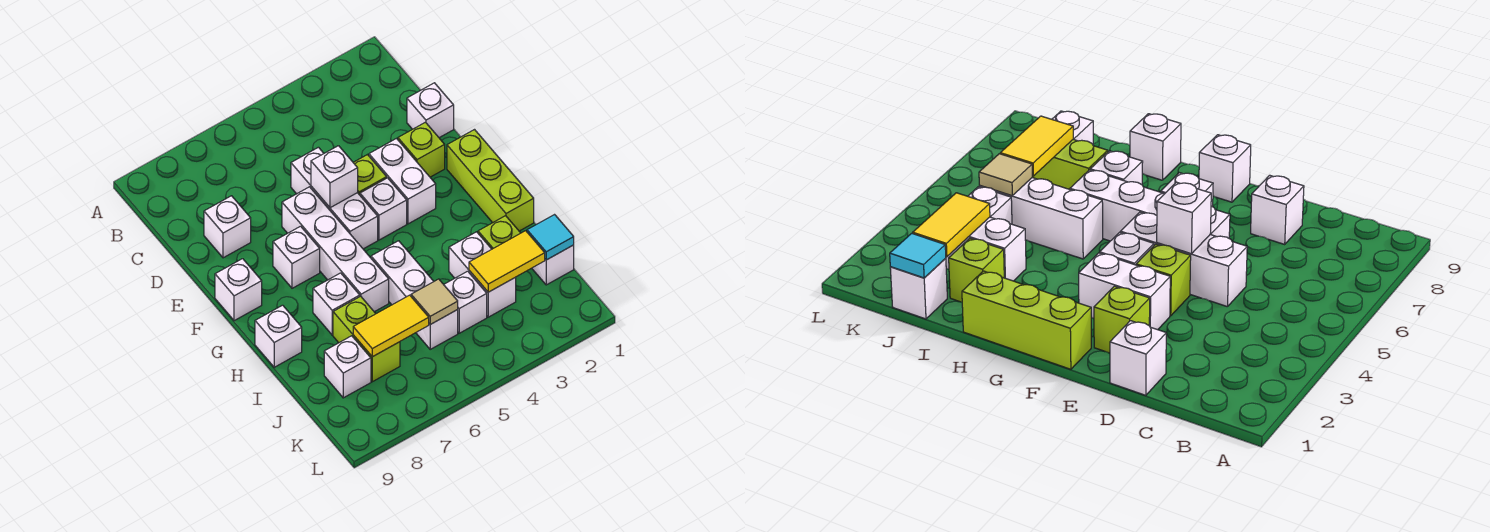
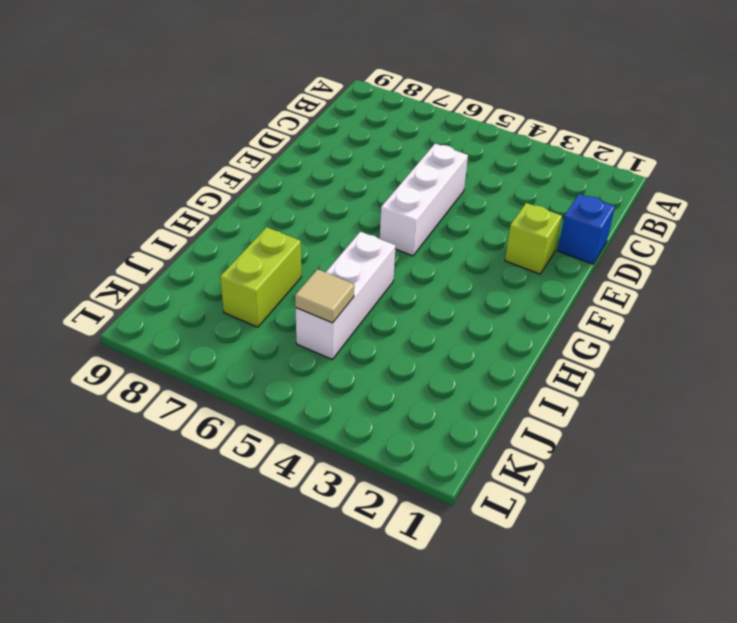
blue 1x1 brick [558,194,615,264] -> white 1x1 brick [407,83,454,138]
none -> white 1x1 brick [204,196,251,258]
none -> white 1x2 brick [369,139,436,224]
none -> lime 1x1 brick [353,155,387,195]

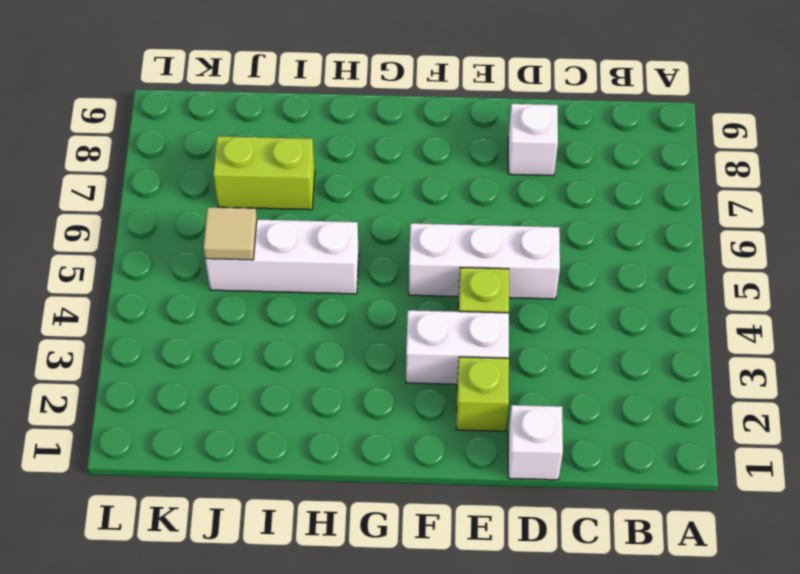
none -> white 1x4 brick [282,187,389,312]
none -> lime 1x3 brick [447,130,534,231]
none -> white 1x1 brick [360,178,407,240]

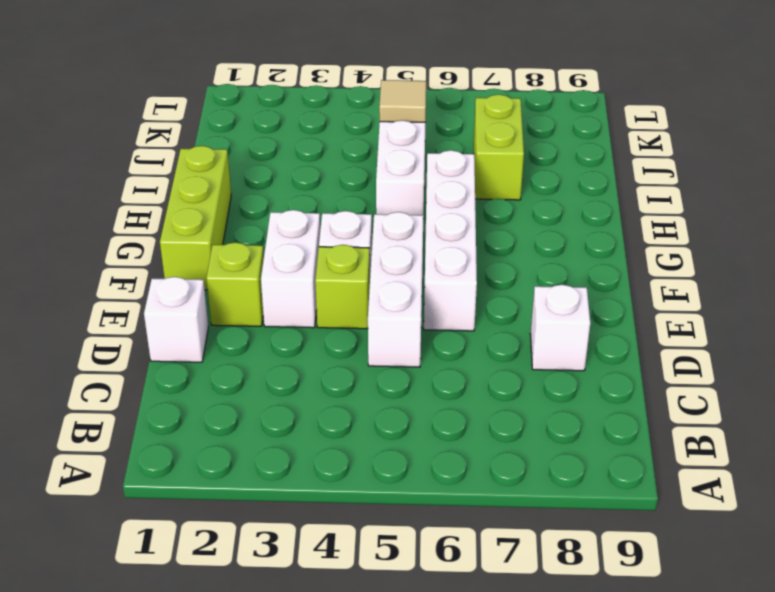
none -> white 1x1 brick [273,226,320,288]
none -> white 1x1 brick [215,259,262,321]
none -> white 1x1 brick [313,273,360,335]

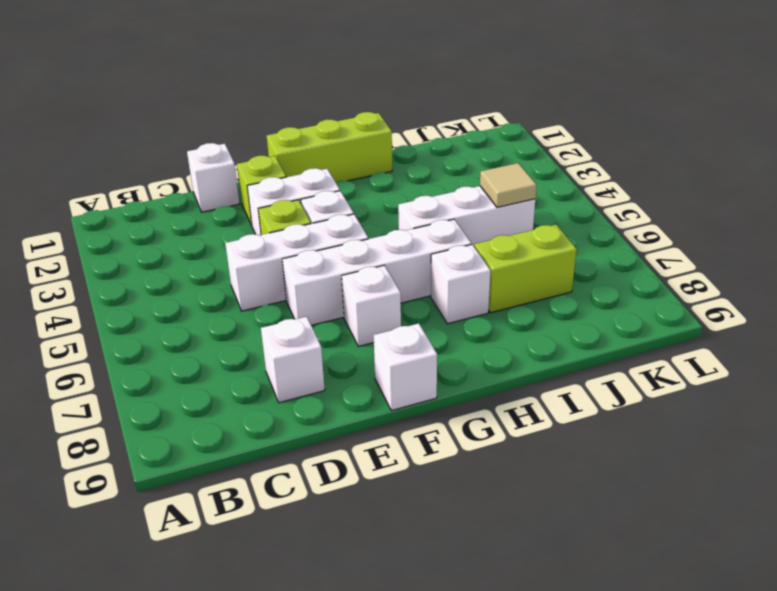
none -> white 1x1 brick [255,305,302,367]
none -> lime 1x1 brick [478,216,520,249]
none -> white 1x2 brick [449,232,516,317]

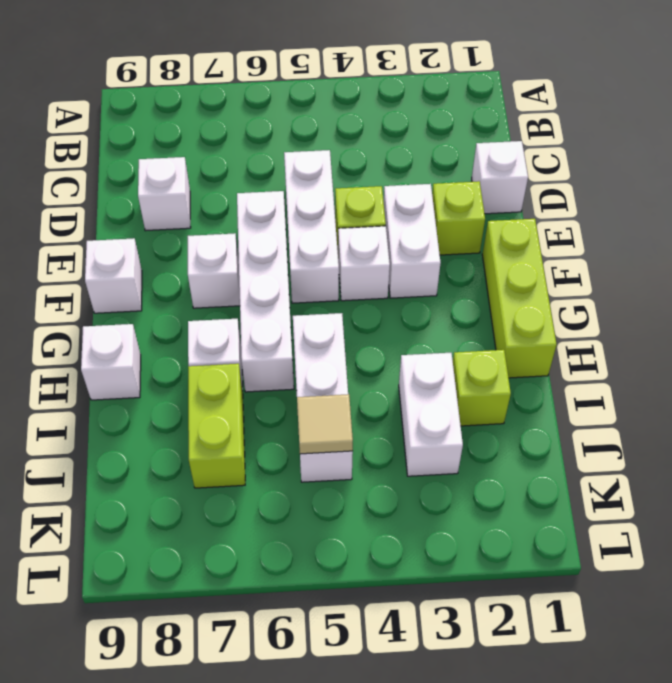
none -> white 1x1 brick [532,245,574,285]
none -> white 1x1 brick [444,271,487,333]
none -> white 1x1 brick [324,336,371,398]

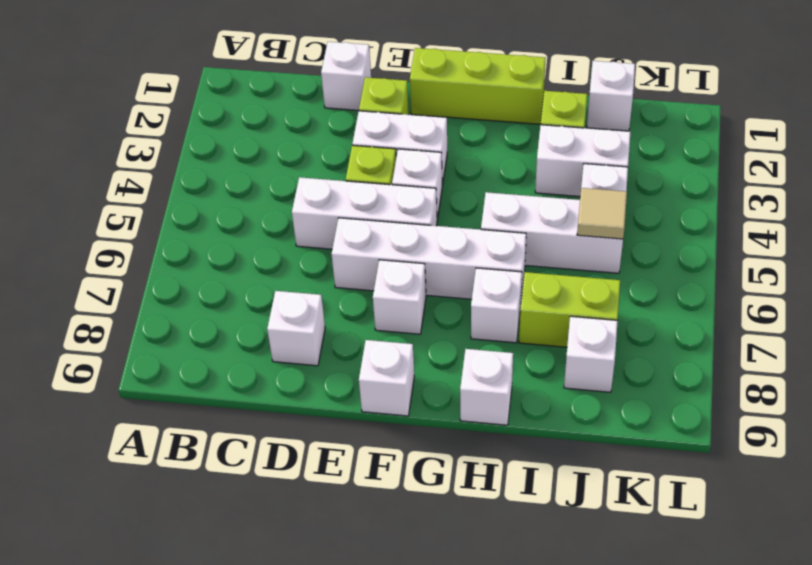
none -> white 1x1 brick [311,146,358,208]
none -> cyan 1x1 tile [527,215,574,260]
none -> yellow 1x2 tile [469,231,545,292]

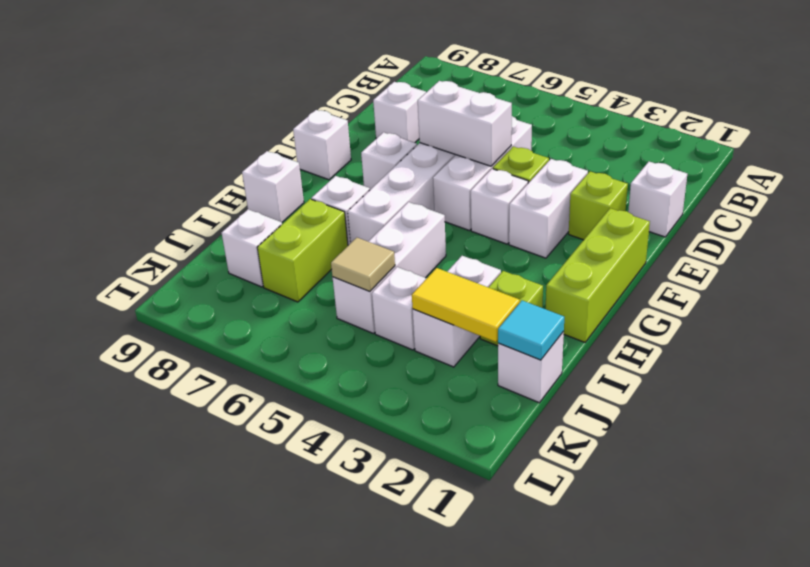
white 1x2 brick [418,81,512,166] -> white 1x1 brick [311,146,358,208]
none -> yellow 1x2 tile [353,295,429,357]

